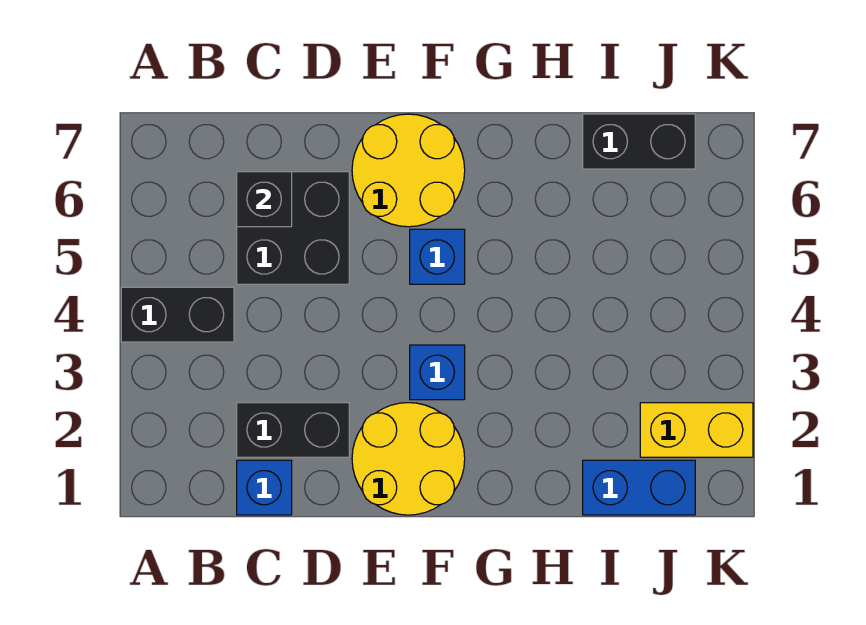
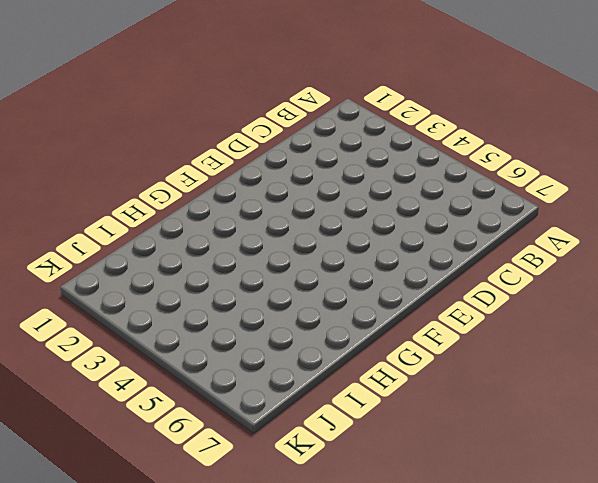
none -> black 1x2 brick [121,287,234,342]
none -> blue 1x1 brick [237,460,292,515]
none -> black 1x2 brick [237,403,349,457]

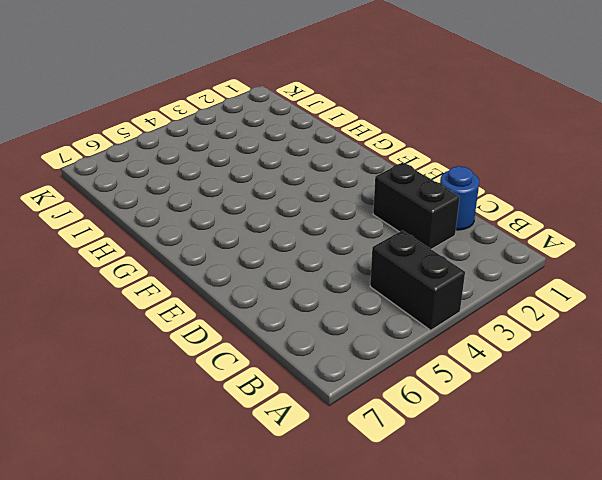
blue 1x1 round brick [440,166,479,230] -> blue 1x1 brick [237,460,292,515]
none -> black 2x2 brick [237,172,349,284]
none -> yellow 2x2 round brick [352,403,465,515]
none -> yellow 2x2 round brick [352,114,465,227]

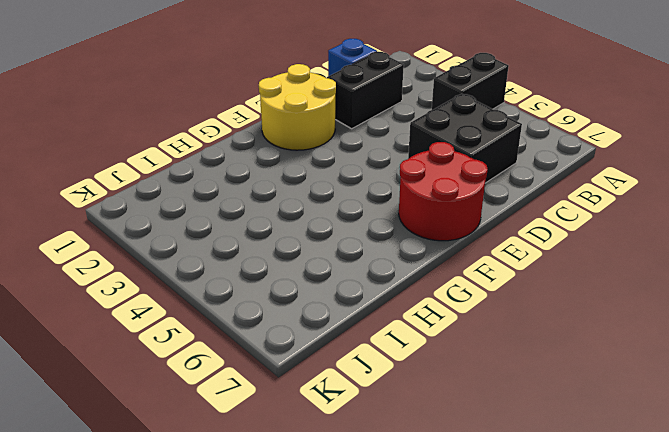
red 2x2 round brick [399,142,488,241] -> yellow 2x2 round brick [352,114,465,227]
none -> blue 1x1 brick [410,345,465,400]
none -> blue 1x1 brick [410,229,465,284]
none -> blue 1x2 brick [583,460,695,515]

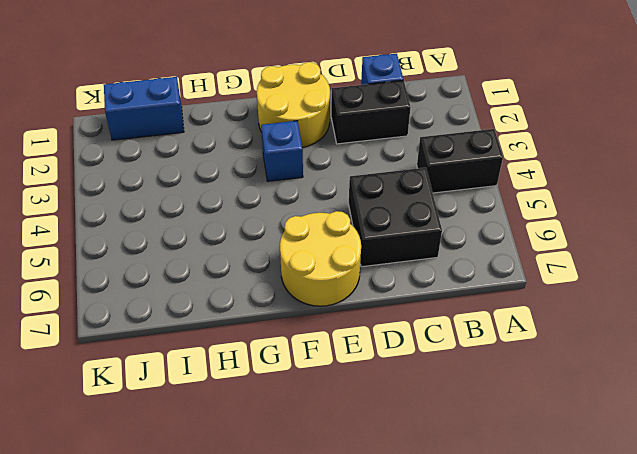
none -> blue 1x1 brick [410,229,465,284]
none -> black 1x2 brick [583,114,695,169]
none -> yellow 1x2 brick [640,403,753,457]

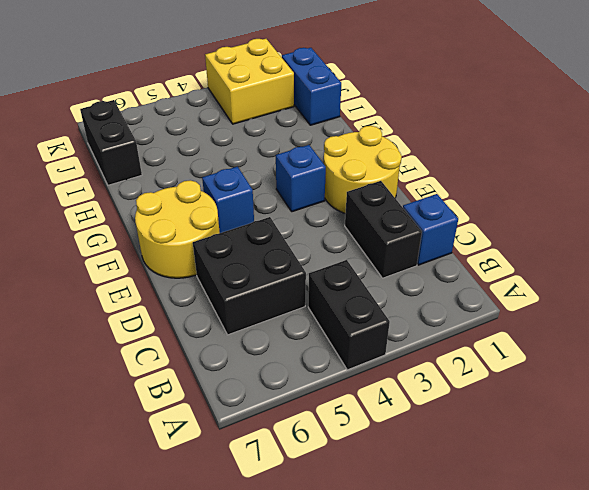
yellow 2x2 brick [205,39,294,124] -> yellow 1x2 brick [640,403,753,457]
none -> black 1x1 brick [237,172,292,227]

